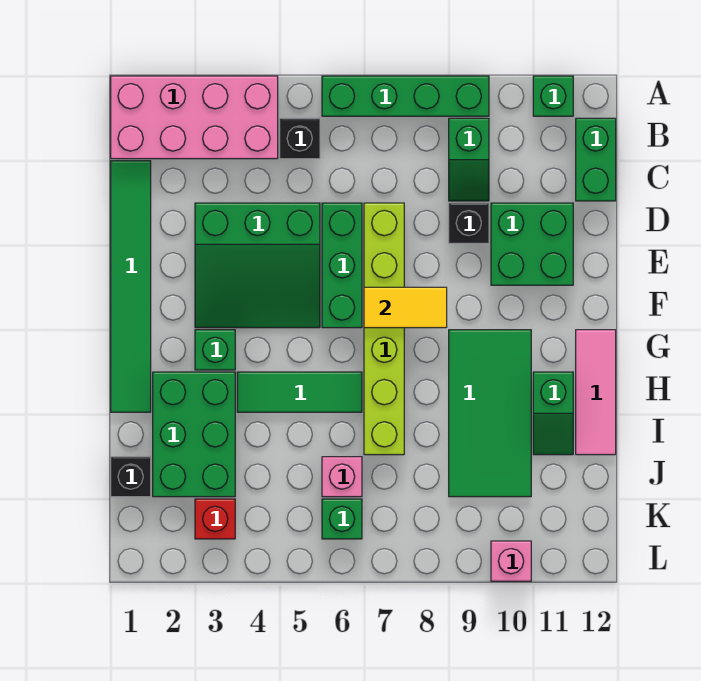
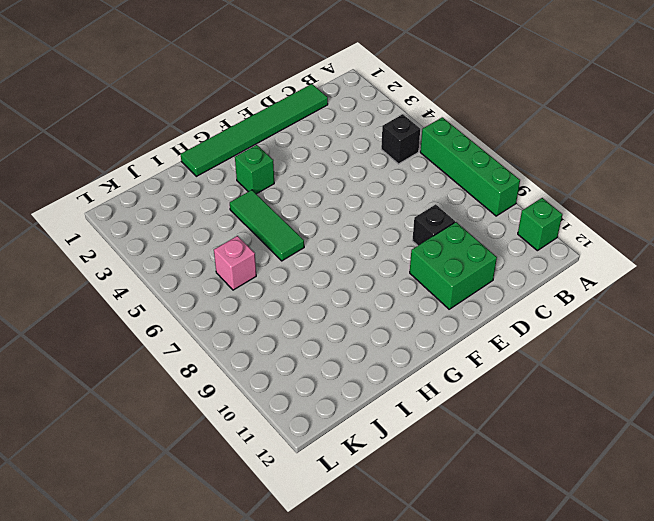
none -> pink 2x4 brick [111,76,278,159]
none -> green 1x2 slope [449,118,489,201]
none -> green 1x2 brick [576,118,616,201]

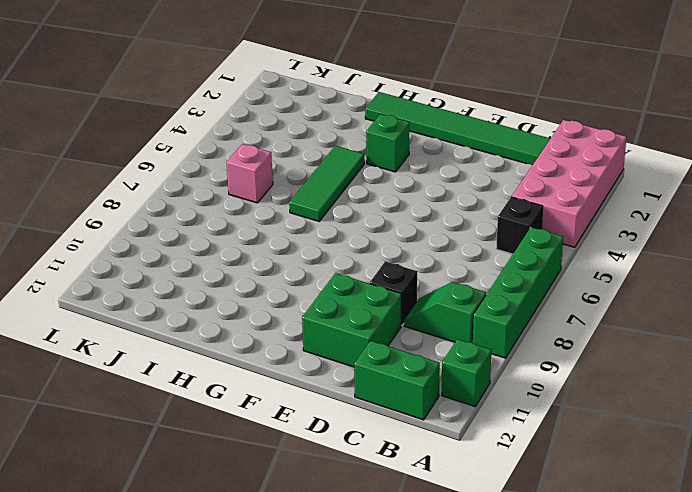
none -> green 3x3 slope [195,203,320,328]
none -> green 1x3 brick [322,203,362,328]
none -> lime 1x6 brick [364,203,404,455]

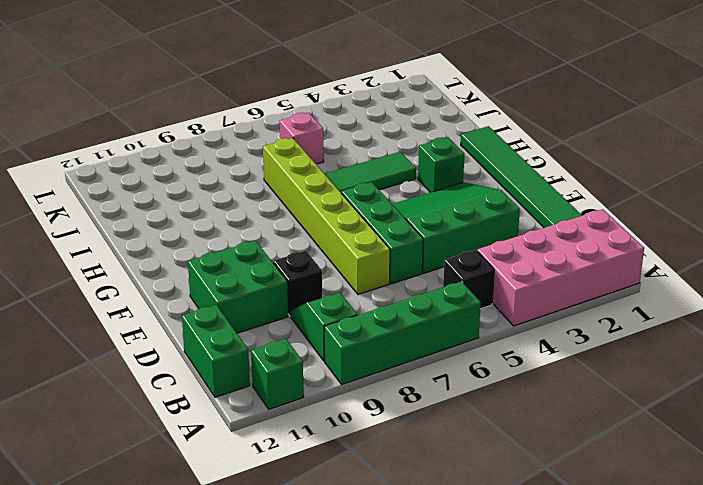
none -> green 2x4 tile [449,330,531,497]
none -> pink 1x3 tile [576,330,616,455]
none -> green 2x3 brick [153,372,235,497]

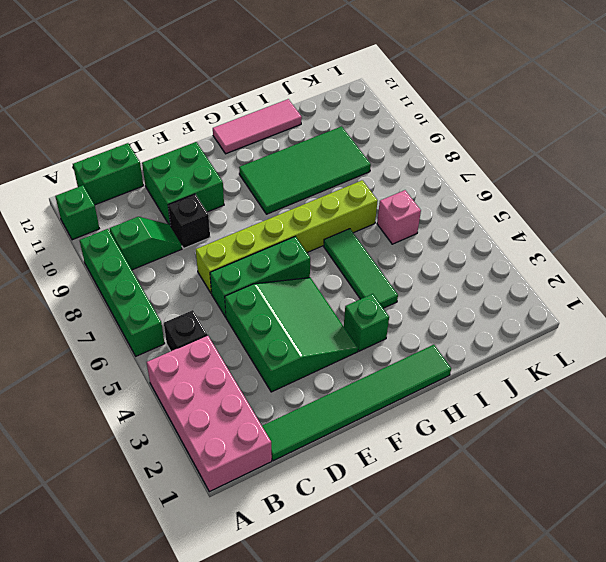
none -> green 2x3 brick [153,372,235,497]
none -> green 1x2 slope [533,372,573,455]
none -> black 1x1 brick [111,457,151,497]

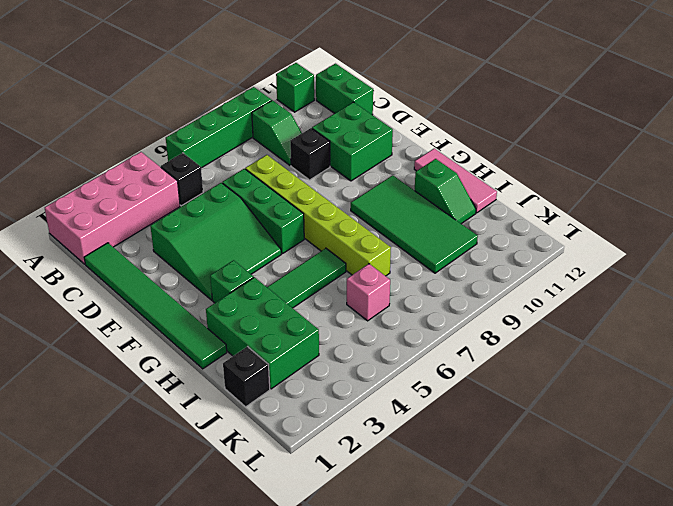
none -> red 1x1 brick [195,499,235,539]
none -> green 1x1 brick [322,499,362,539]
none -> pink 1x1 brick [491,541,531,581]

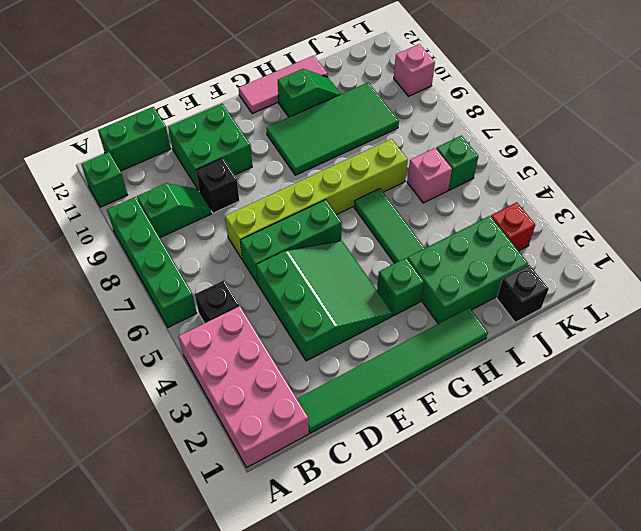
none -> yellow 1x2 tile [364,287,447,328]

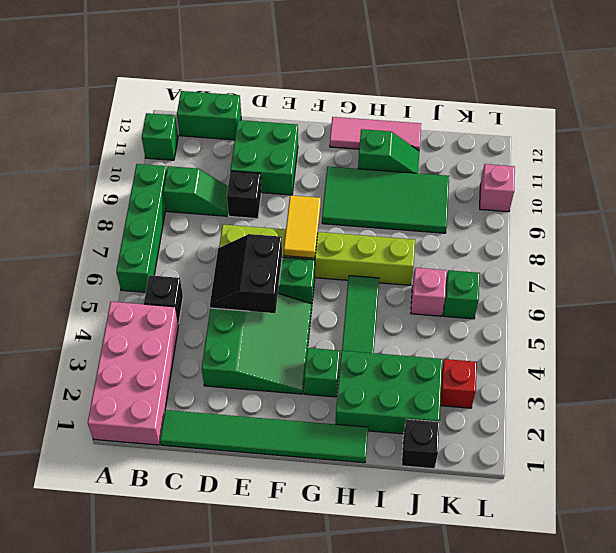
black 2x2 slope [210,234,282,313] -> none

